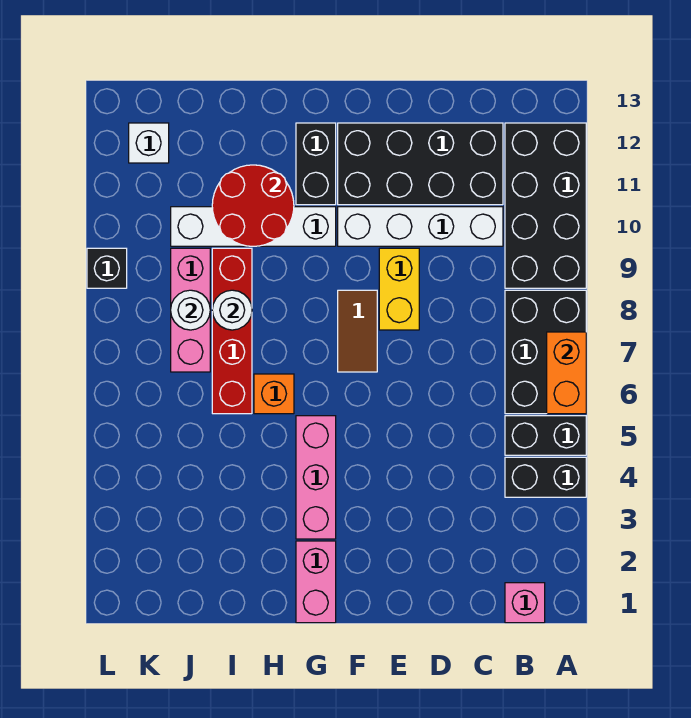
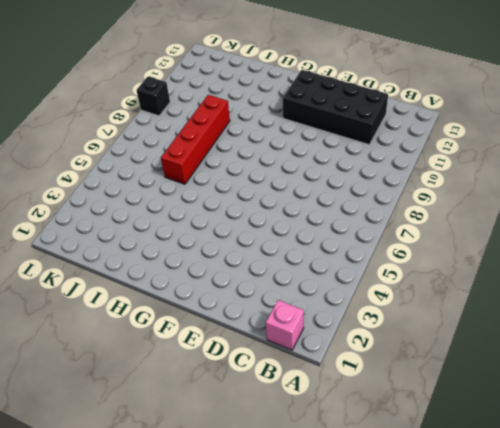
none -> black 1x2 brick [505,457,586,497]
none -> black 1x2 brick [505,416,586,455]
none -> black 2x3 brick [505,290,586,414]

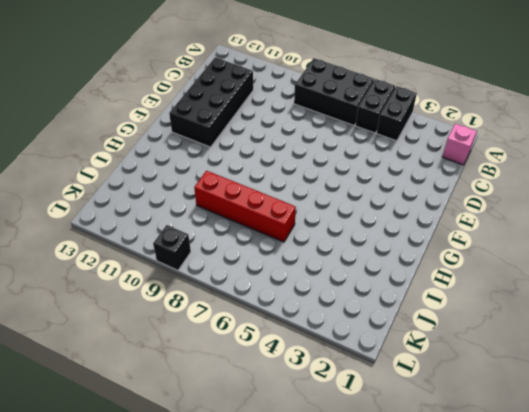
none -> black 2x4 brick [505,123,586,288]
none -> white 1x4 brick [338,207,503,246]
none -> yellow 1x2 brick [379,248,419,330]

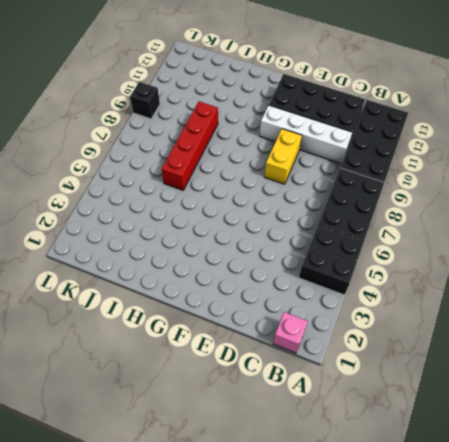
none -> brown 1x2 tile [338,290,377,372]
none -> pink 1x2 brick [296,541,336,623]
none -> pink 1x3 brick [296,416,336,539]

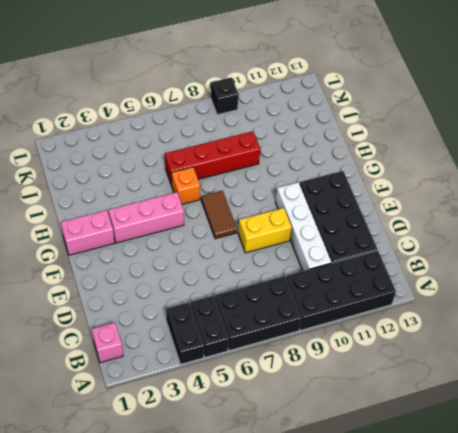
brown 1x2 tile [201,190,237,239] -> brown 1x2 tile turned to [338,290,377,372]
none -> white 1x4 brick [171,207,336,246]
none -> black 1x2 brick [296,123,336,205]
none -> pink 1x3 brick [171,248,210,372]

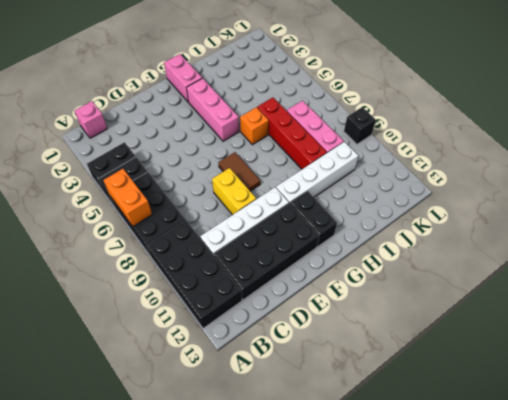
none -> white 1x1 brick [129,123,169,163]
none -> red 2x2 round brick [212,165,294,246]
none -> white 1x1 round brick [212,290,252,330]

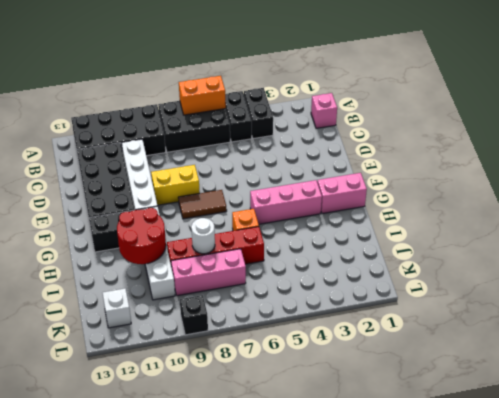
none -> white 1x1 round brick [171,290,210,330]

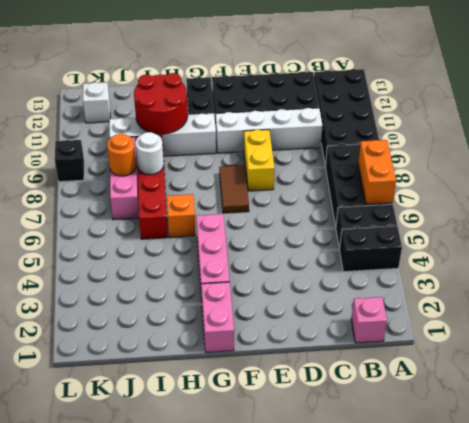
orange 1x1 round brick [107,134,136,176] -> white 1x1 round brick [171,290,210,330]

